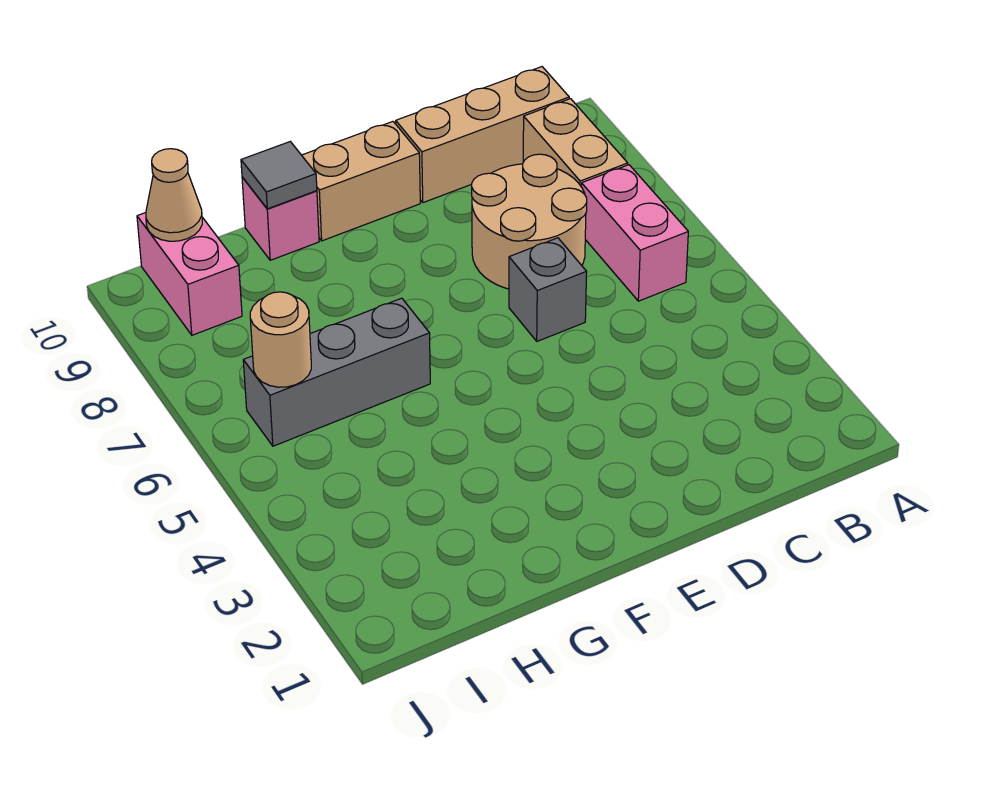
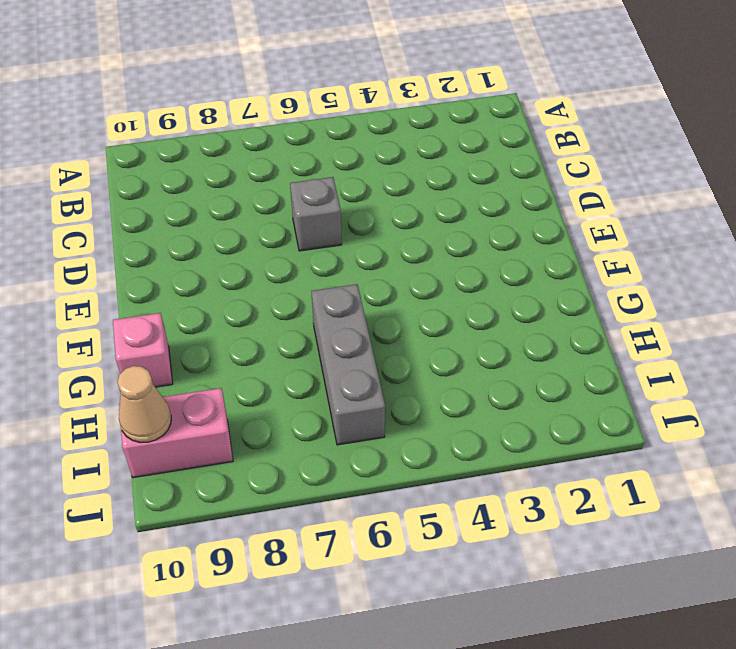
none -> pink 1x2 brick [581,165,688,301]
none -> tan 1x2 brick [523,99,628,186]
none -> tan 1x3 brick [396,67,569,203]

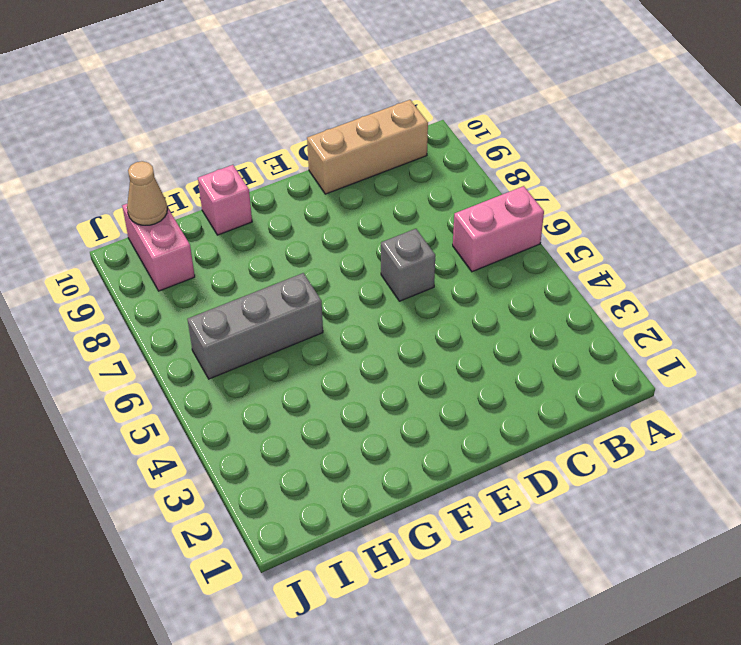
pink 1x2 brick [453,186,544,272] -> pink 1x2 brick turned to [581,165,688,301]
none -> tan 1x2 brick [523,99,628,186]
none -> tan 2x2 round brick [472,154,587,289]
none -> tan 1x2 brick [302,122,420,241]

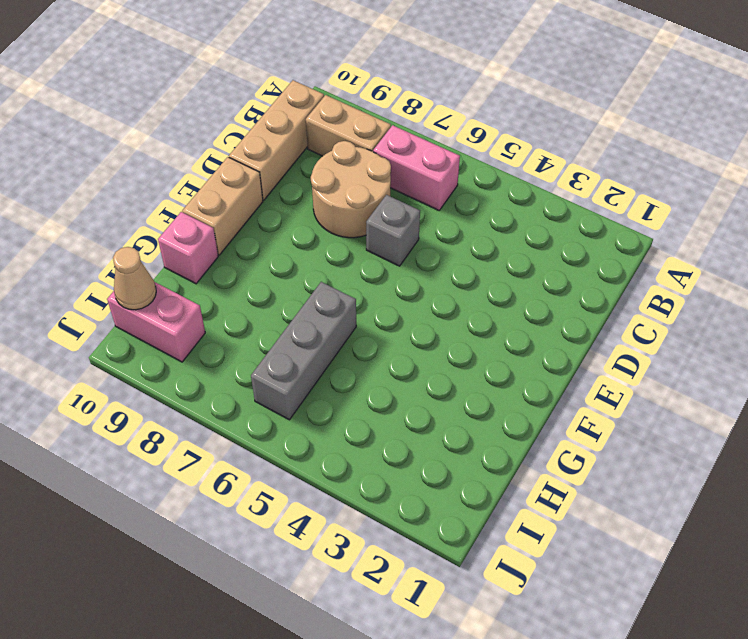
none -> grey 1x1 tile [241,142,317,209]
none -> tan 1x1 round brick [250,292,311,387]

